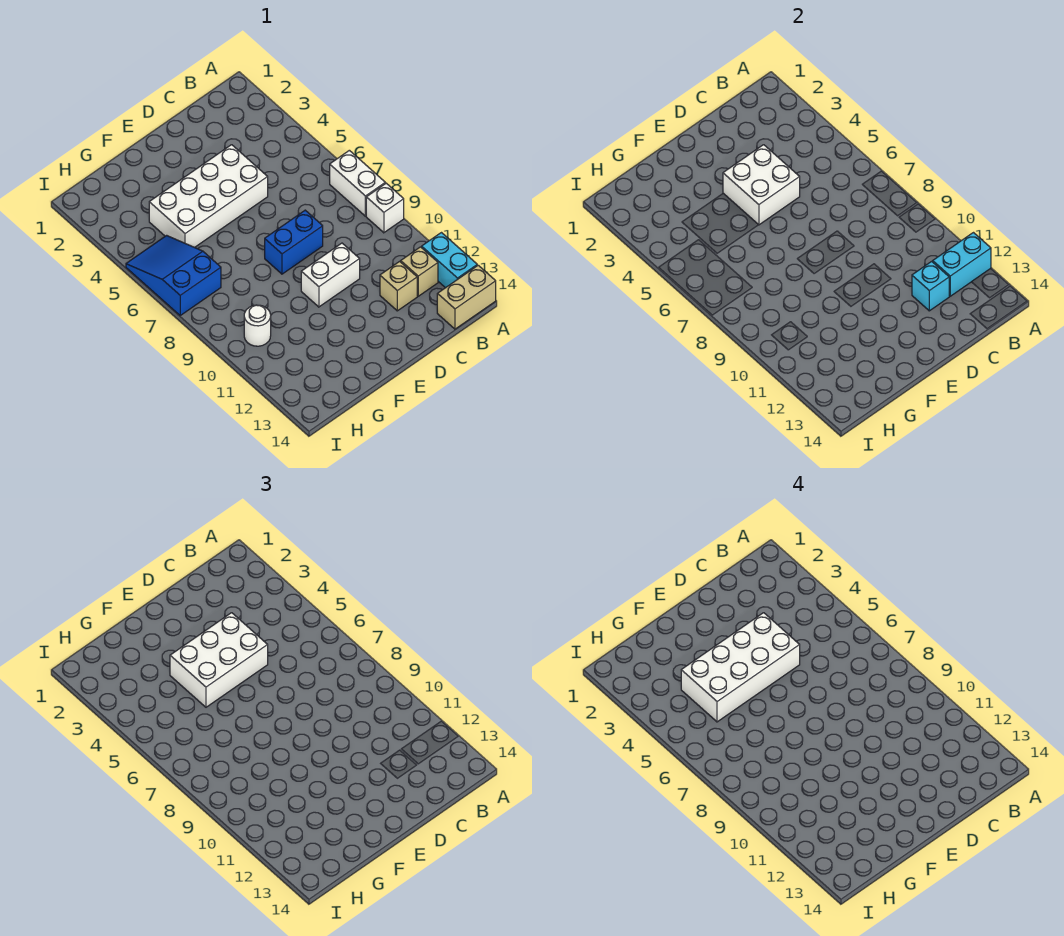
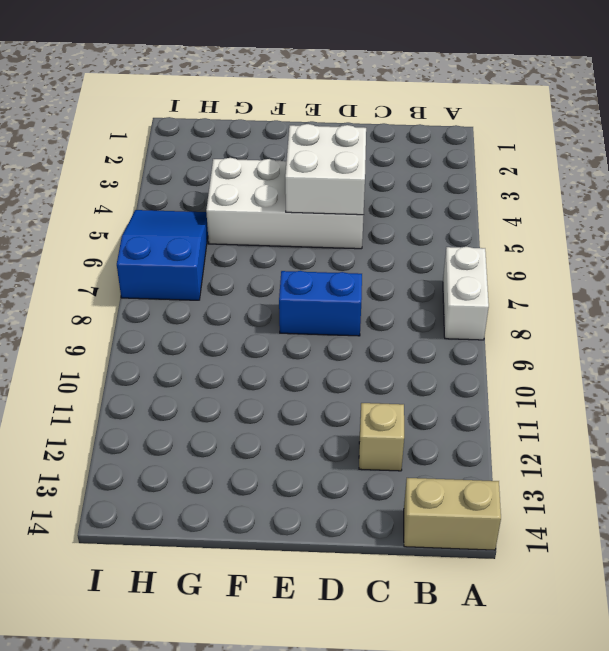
none -> white 1x1 brick [366,183,404,233]
none -> cyan 1x2 brick [422,233,477,288]
none -> tan 1x1 brick [401,247,438,296]

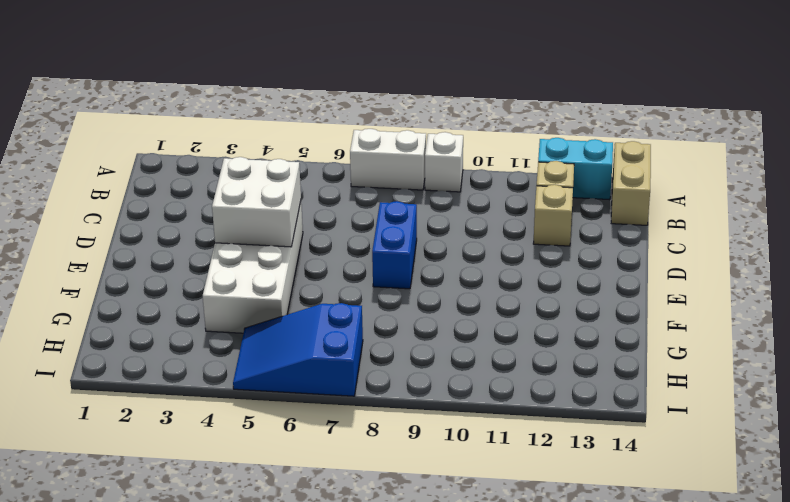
none -> white 1x2 brick [301,243,360,307]
none -> white 1x1 round brick [244,305,271,346]
none -> cyan 1x2 brick [933,233,991,296]

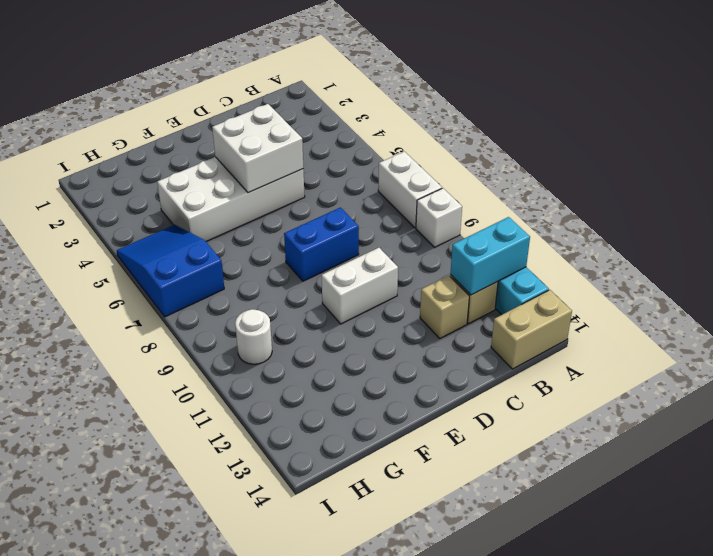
none -> cyan 1x1 brick [912,261,949,311]
none -> white 2x3 brick [170,613,268,707]
none -> white 2x4 brick [681,613,800,722]

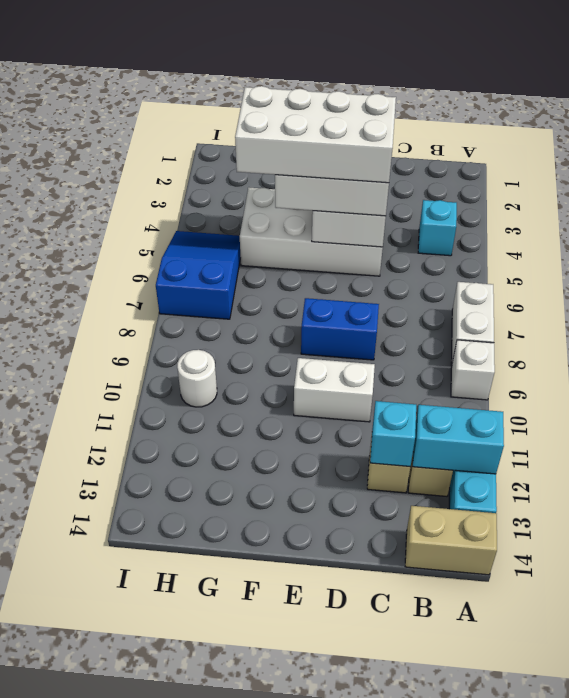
cyan 1x1 brick [418,200,457,256] -> none

